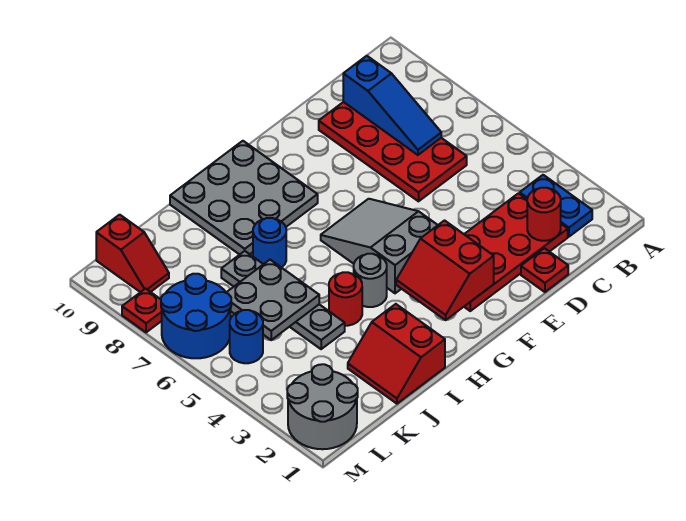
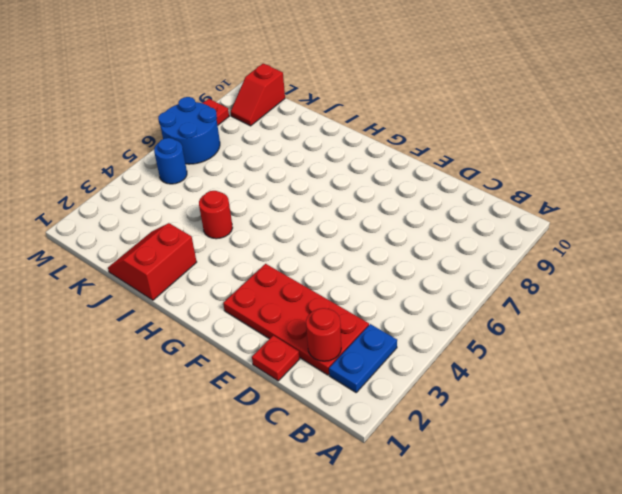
none -> red 2x4 plate [319,102,467,201]
none -> grey 2x3 slope [321,199,438,293]
none -> grey 3x3 plate [170,141,318,255]

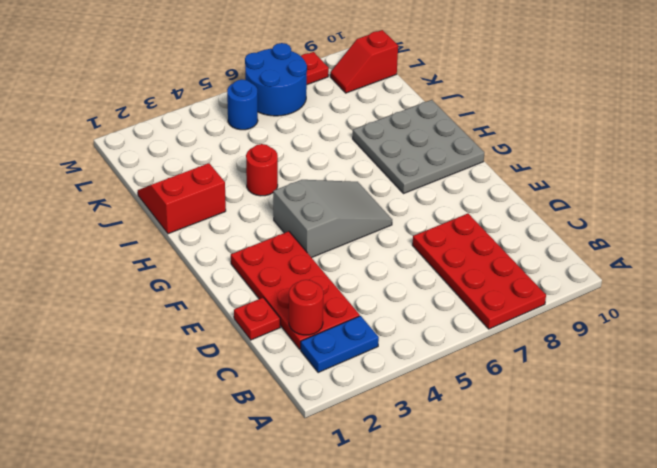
red 2x4 plate [412,214,546,329] -> red 2x4 plate turned to [319,102,467,201]
none -> grey 1x1 round brick [354,254,387,307]
none -> blue 1x1 round brick [253,218,286,268]
none -> grey 1x4 plate [221,251,345,349]

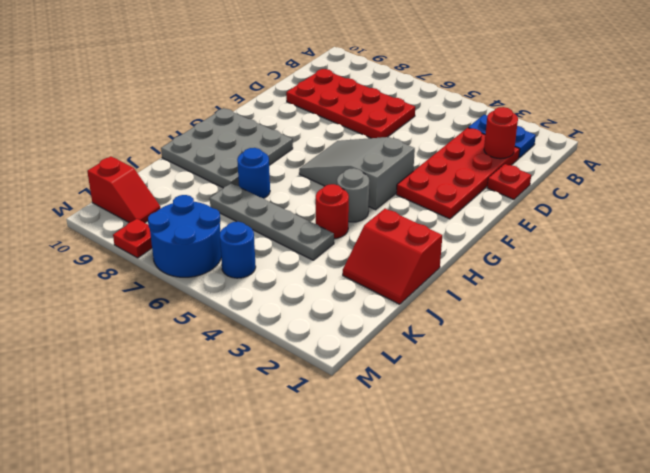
none -> grey 2x2 round brick [287,364,358,449]
none -> blue 1x3 slope [343,56,441,155]
none -> red 2x2 slope [396,221,494,320]

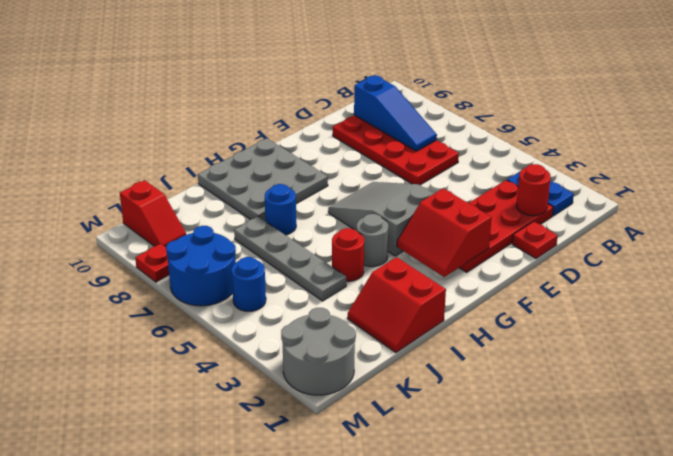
none -> grey 2x2 plate [226,260,319,340]

